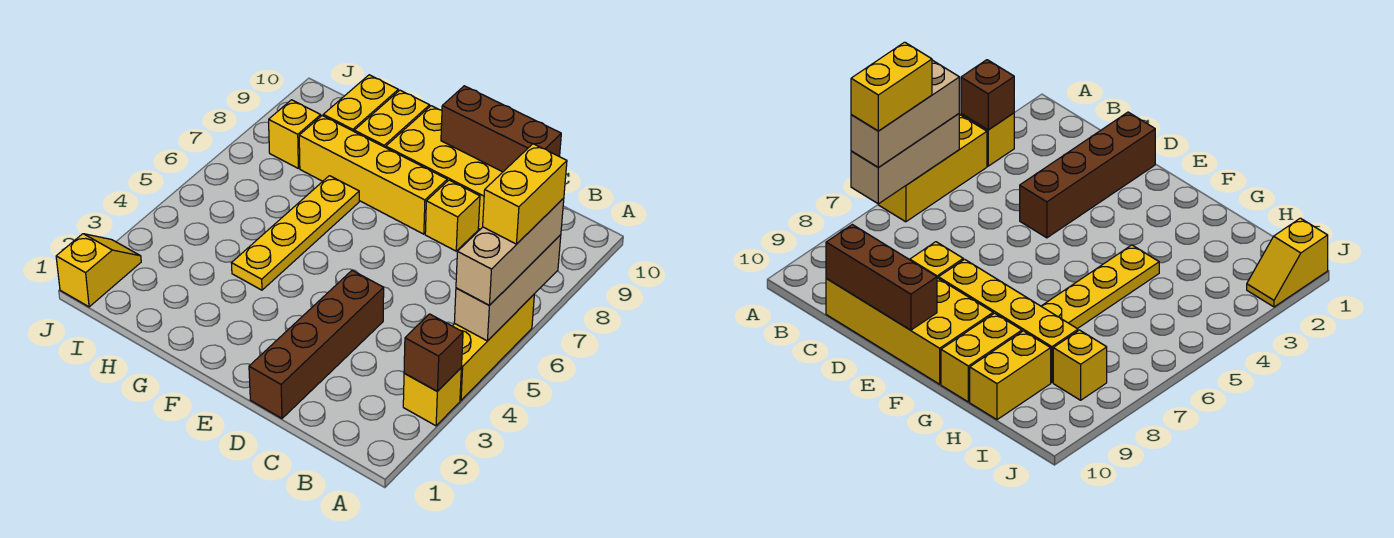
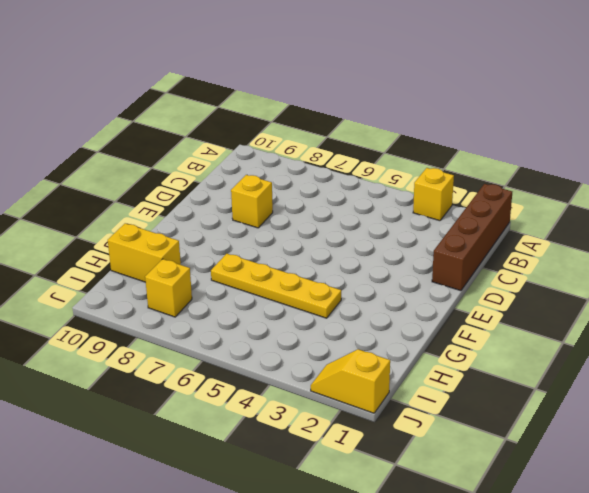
brown 1x4 brick [432,184,512,291] -> brown 1x4 brick turned to [249,271,384,418]
none -> yellow 1x3 brick [453,295,534,400]
none -> yellow 2x4 brick [386,106,502,229]
none -> yellow 1x4 brick [299,116,447,234]

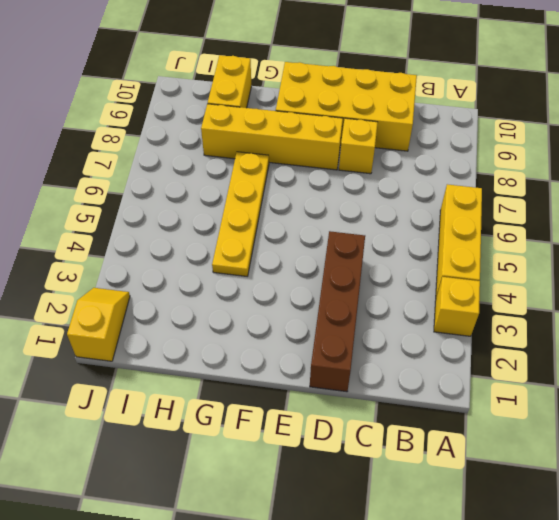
none -> yellow 1x2 brick [354,90,430,147]
none -> yellow 1x1 brick [269,100,321,168]
none -> brown 1x1 brick [404,314,463,391]

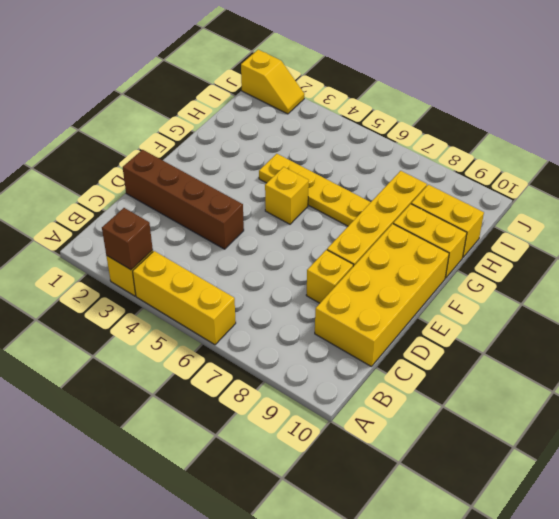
yellow 1x1 brick [265,167,309,224] -> yellow 1x1 brick moved to [269,100,321,168]
none -> tan 1x3 brick [454,235,561,341]
none -> brown 1x3 brick [441,86,561,172]
none -> tan 1x3 brick [456,198,564,305]

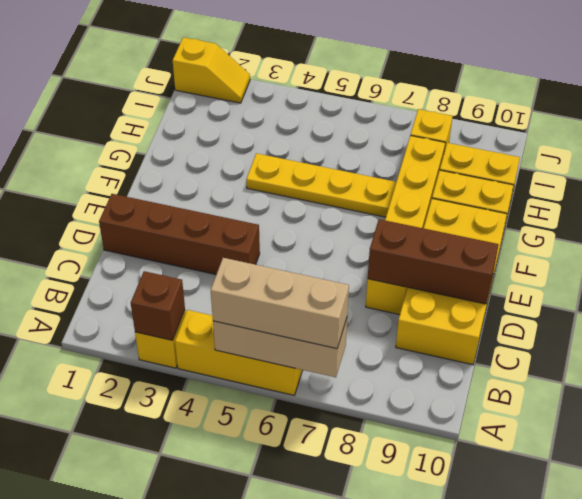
brown 1x3 brick [368,219,499,304] -> brown 1x3 brick turned to [441,86,561,172]
none -> yellow 1x2 brick [483,144,567,244]

